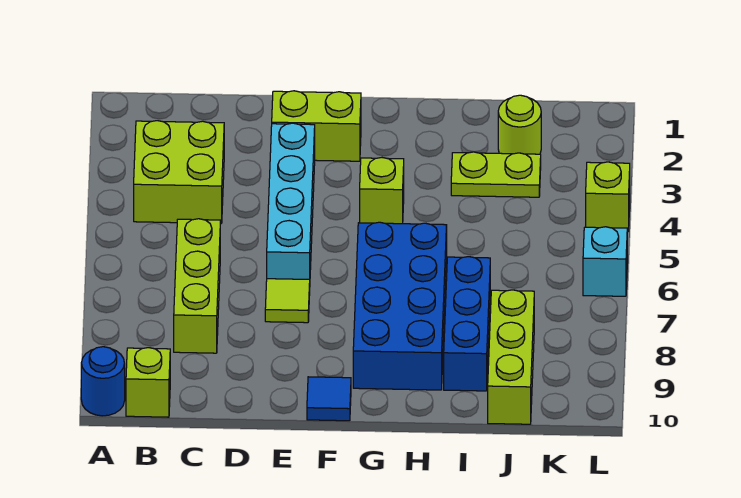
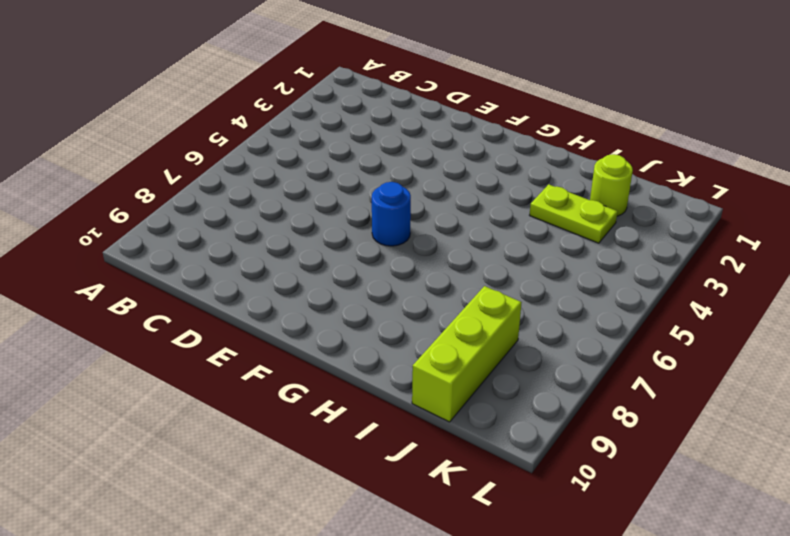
blue 1x1 round brick [372,182,411,246] -> blue 1x1 round brick moved to [81,347,125,416]
none -> lime 2x2 brick [134,121,224,224]
none -> lime 1x1 brick [126,348,170,417]
none -> lime 1x3 brick [174,219,220,353]

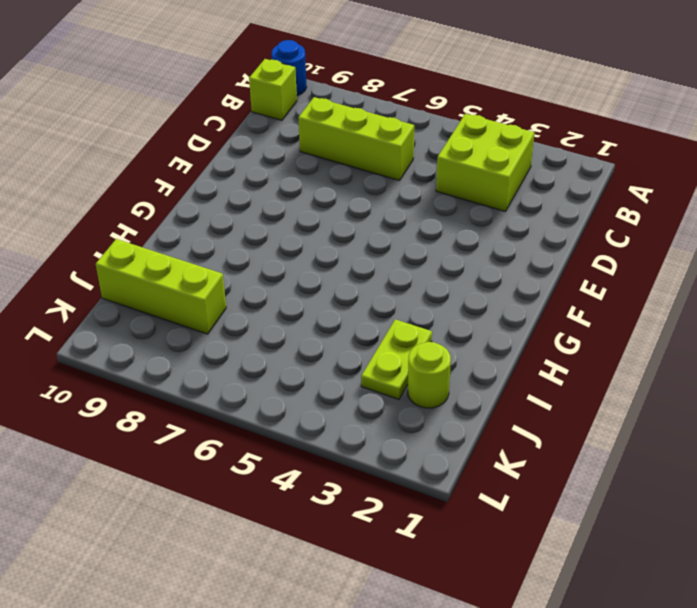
none -> lime 1x2 brick [272,91,361,161]
none -> cyan 1x4 brick [267,123,315,280]
none -> lime 1x1 tile [265,279,310,323]

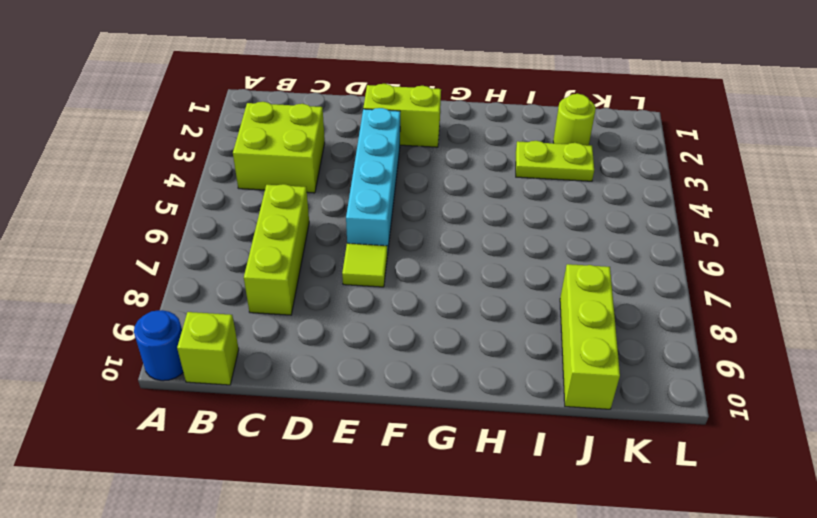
none -> blue 1x1 tile [307,377,351,421]
none -> lime 1x1 brick [360,158,404,224]
none -> blue 2x4 brick [353,222,447,390]

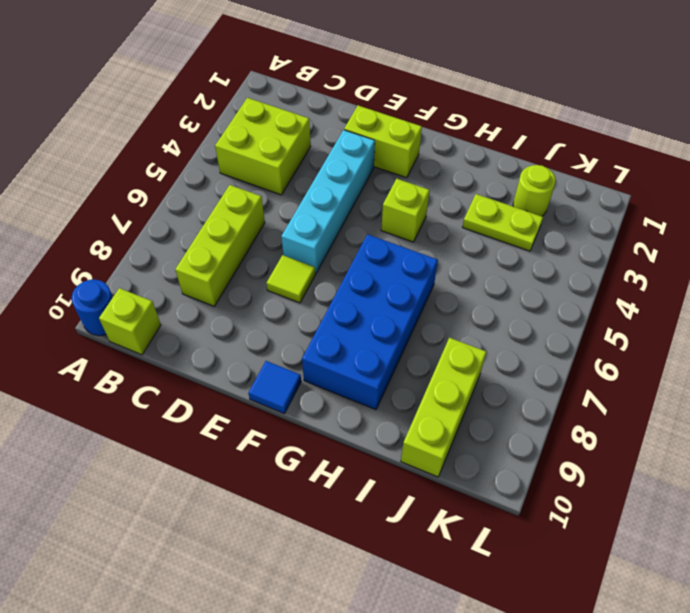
none -> blue 1x3 brick [444,257,490,391]
none -> lime 1x1 brick [586,162,630,232]
none -> cyan 1x1 brick [583,227,627,296]

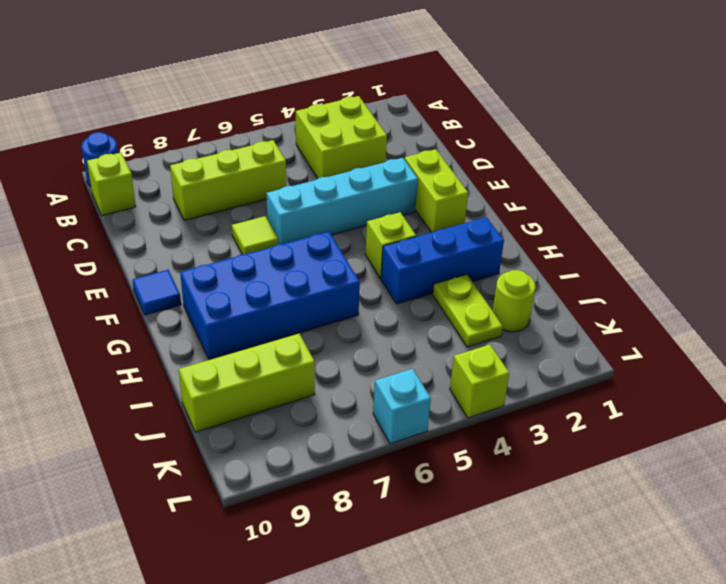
blue 1x3 brick [381,217,504,304] -> blue 1x3 brick moved to [444,257,490,391]

